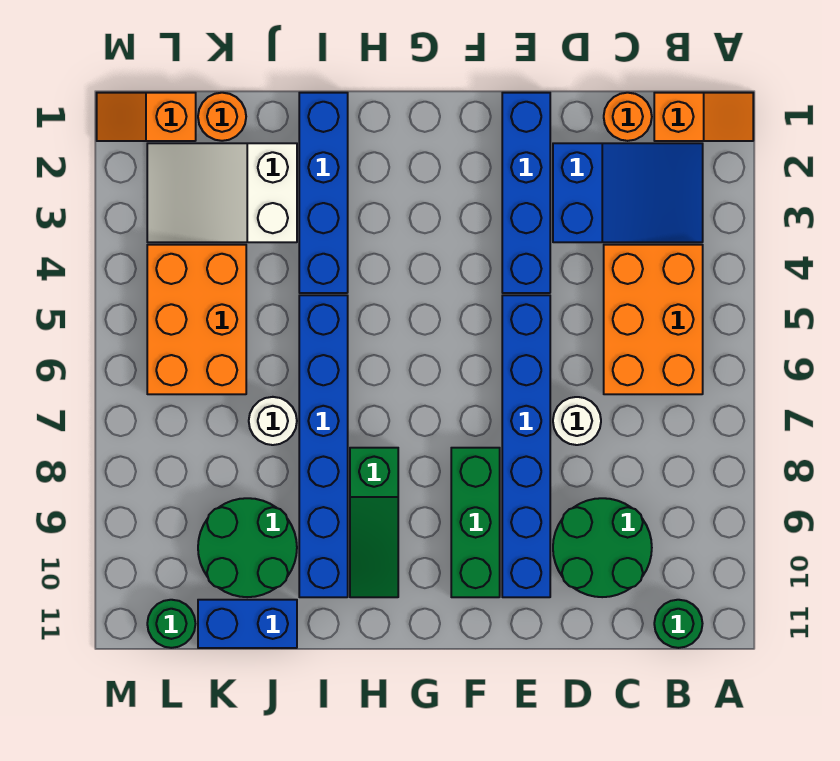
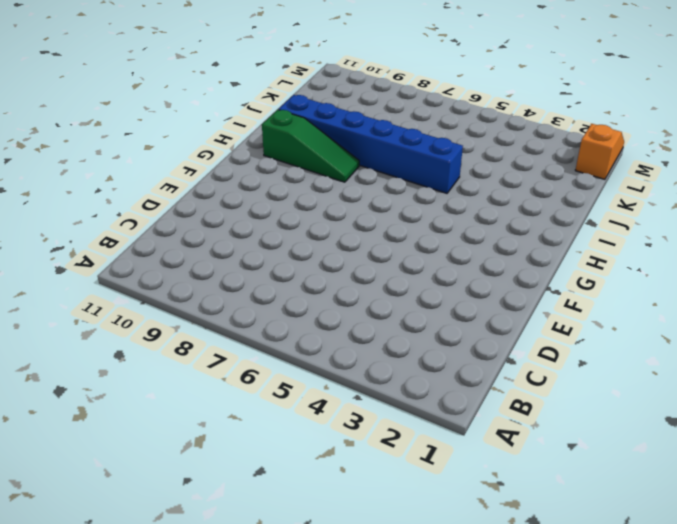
green 1x3 slope [262,110,359,182] -> green 1x3 slope turned to [350,448,398,597]
none -> orange 1x2 slope [654,93,753,141]
none -> blue 2x3 slope [553,143,703,242]
none -> orange 2x3 brick [604,245,703,394]

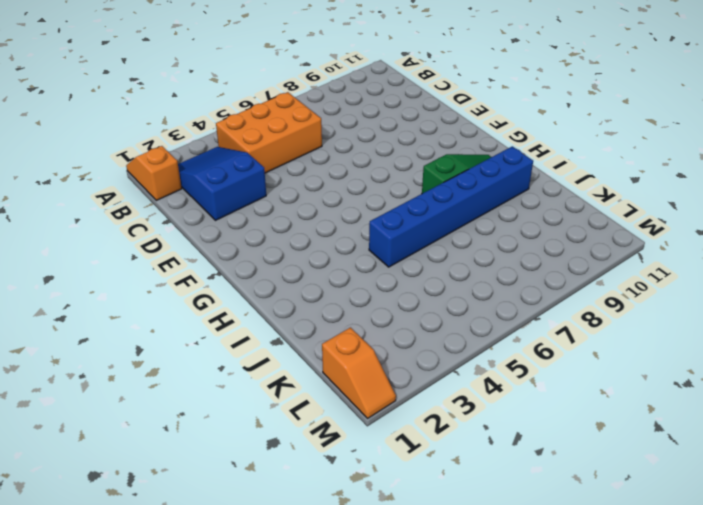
none -> green 1x1 round brick [654,600,703,648]
none -> orange 1x1 round brick [604,93,652,141]
none -> green 2x2 round brick [553,498,652,597]

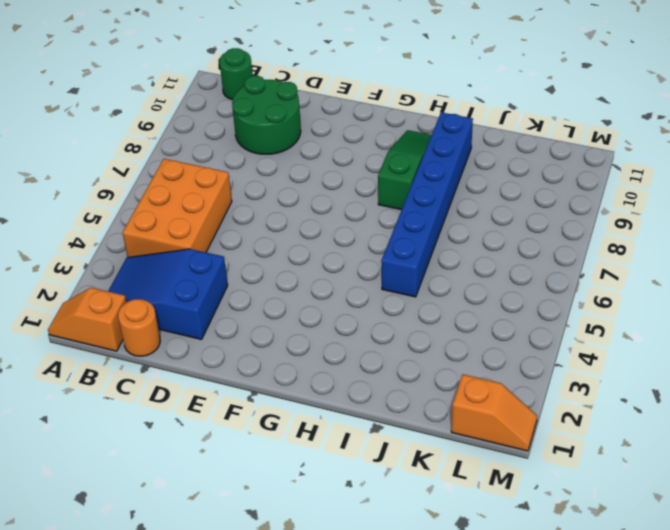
none -> white 1x1 round brick [553,397,601,445]
none -> blue 1x4 brick [502,93,550,293]
none -> blue 1x6 brick [502,295,550,597]

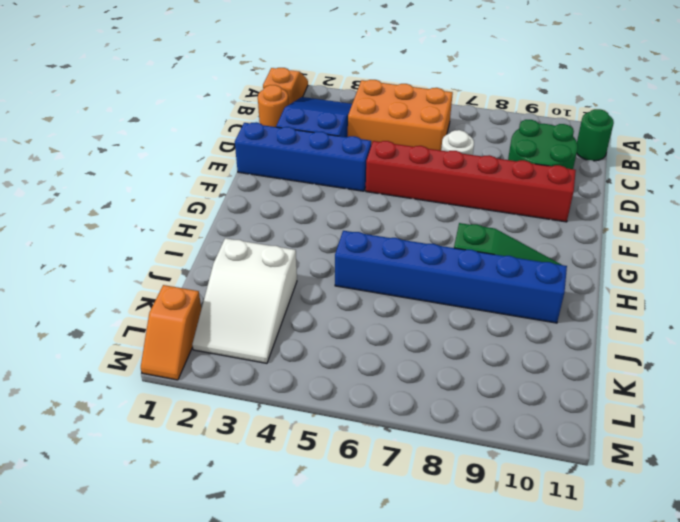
red 1x6 brick [366,141,576,222] -> blue 1x6 brick [502,295,550,597]
none -> green 1x3 brick [451,448,500,597]
none -> blue 1x4 brick [299,93,348,293]
none -> white 1x1 round brick [249,397,297,445]

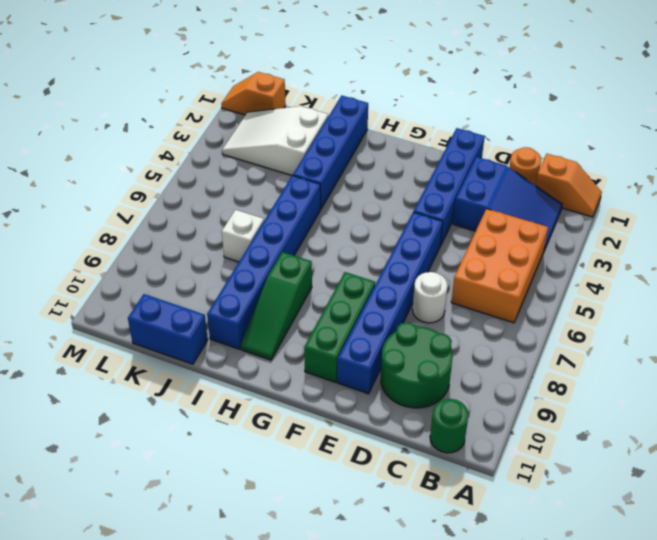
white 1x1 brick [222,210,264,262] -> white 1x1 round brick [249,397,297,445]
none -> green 2x2 round brick [198,498,297,597]
none -> orange 1x1 round brick [198,93,246,141]
none -> orange 2x3 brick [147,245,246,394]

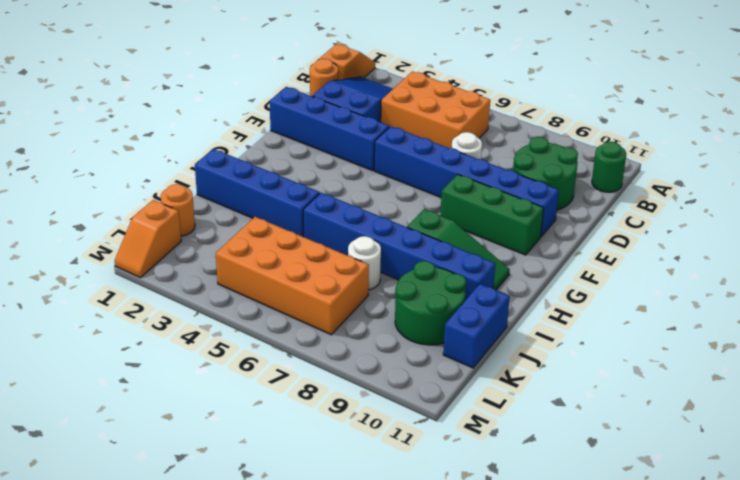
orange 2x4 brick [216,217,369,335] -> orange 2x3 brick [147,245,246,394]
none -> white 2x3 slope [147,143,297,242]
none -> green 1x1 round brick [147,600,195,648]

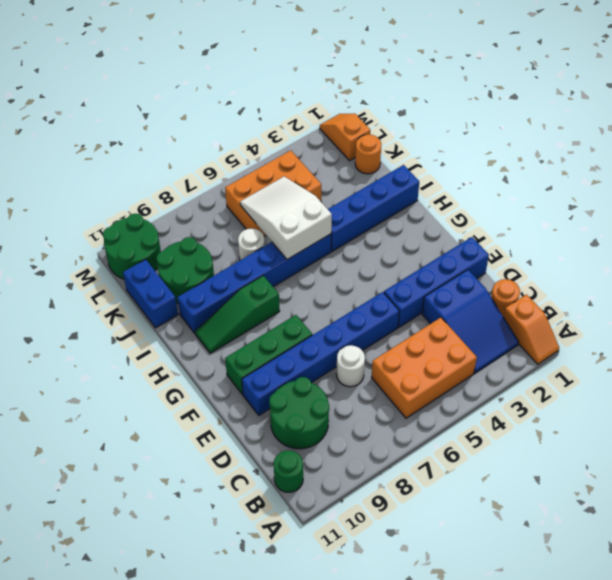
white 2x3 slope [240,177,332,259] -> white 2x3 slope moved to [147,143,297,242]
green 2x2 round brick [103,214,161,279] -> green 1x1 round brick [147,600,195,648]

